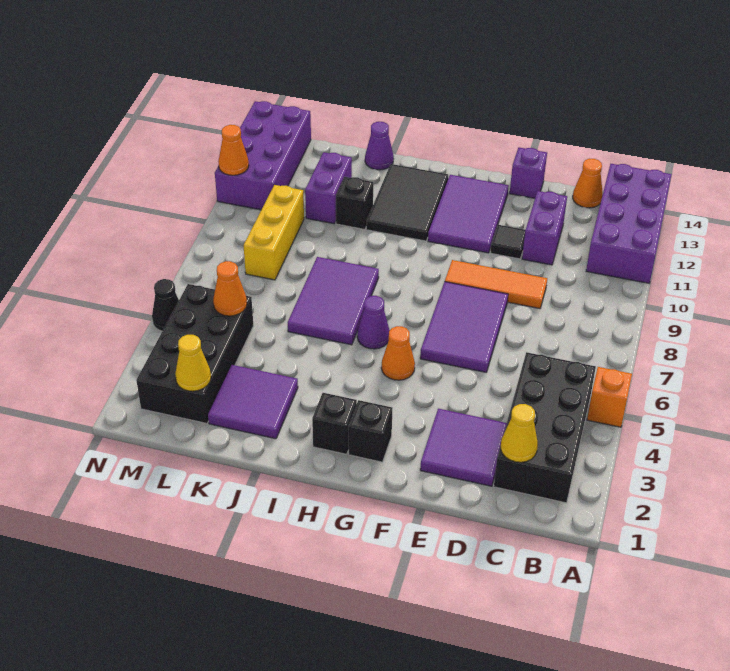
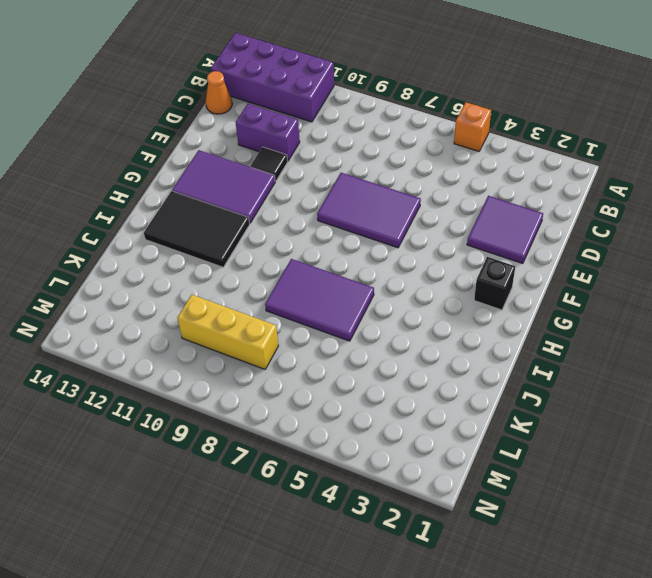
none -> black 2x4 brick [494,352,596,503]
none -> orange 1x3 tile [445,260,547,309]
none -> purple 1x1 brick [510,148,547,198]

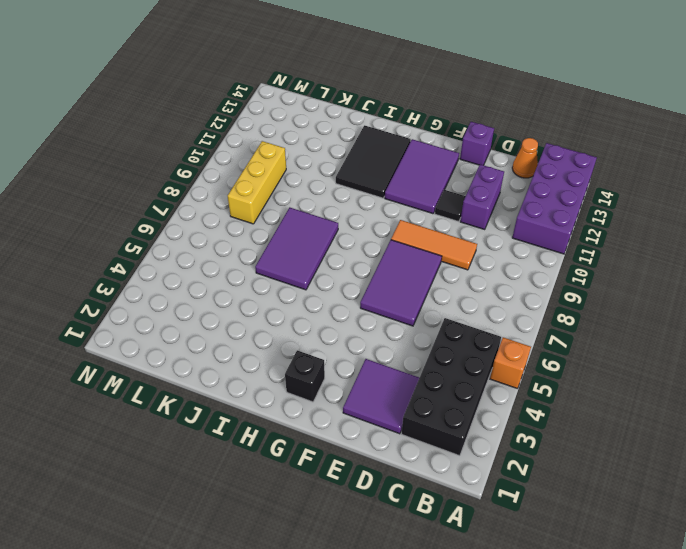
none -> orange 1x1 cone [381,326,415,380]
none -> black 1x1 brick [312,393,357,454]
none -> purple 1x1 cone [357,296,390,349]

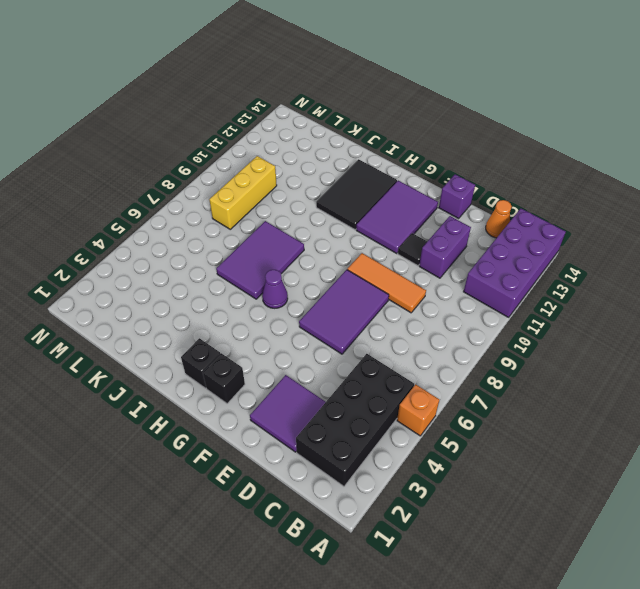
none -> orange 1x1 cone [381,326,415,380]
none -> purple 2x2 tile [208,365,298,439]
none -> black 1x1 brick [336,177,373,229]

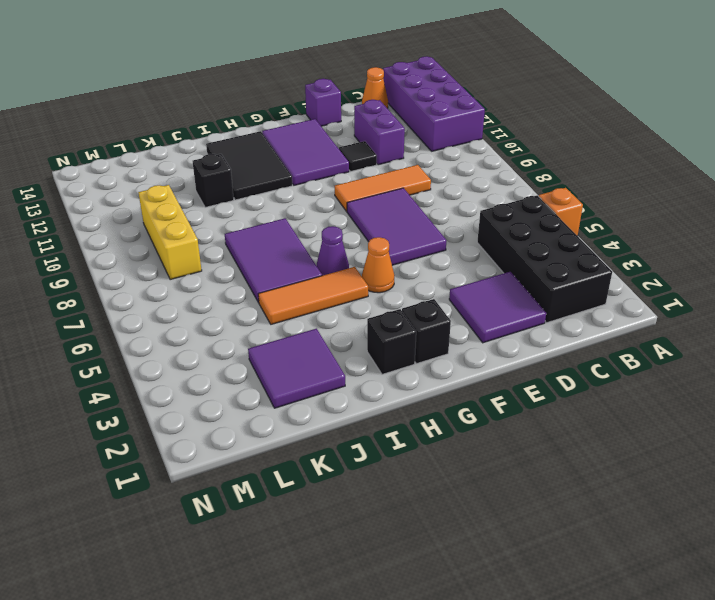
orange 1x3 tile [258,267,368,324] -> none
none -> purple 1x1 cone [365,122,394,170]
none -> purple 1x2 brick [305,152,352,224]
none -> black 2x4 brick [136,284,254,423]

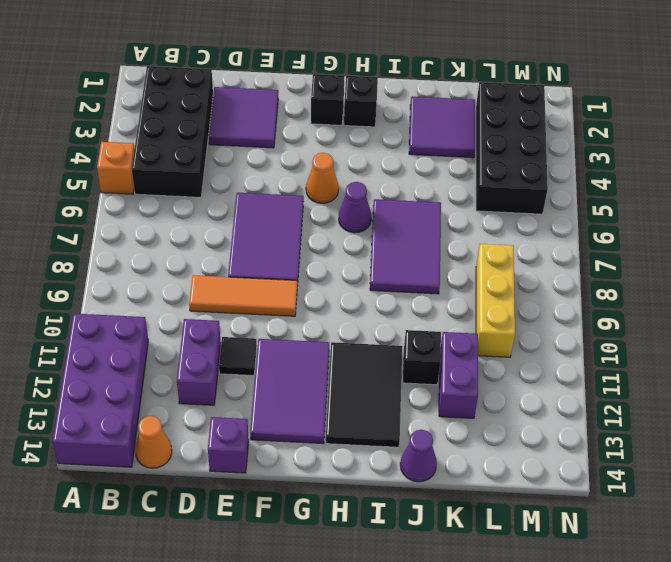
none -> purple 2x4 brick [215,101,311,210]
none -> black 1x1 cone [152,279,179,331]
none -> yellow 1x1 cone [501,404,538,462]

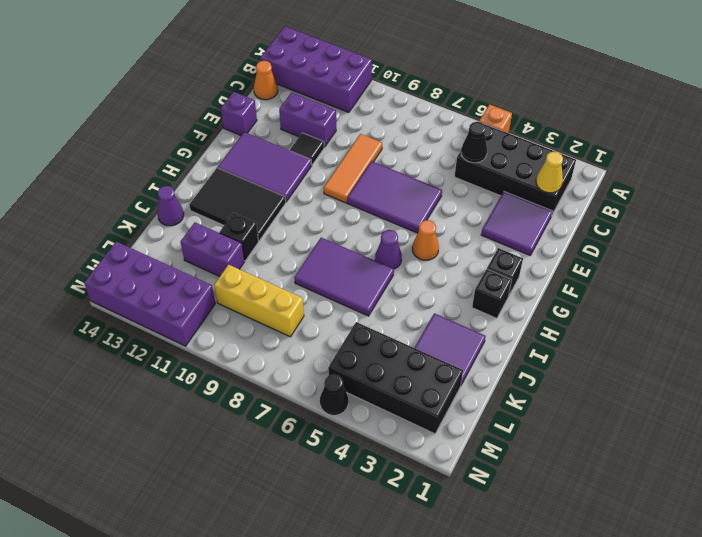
black 1x1 cone [461,122,487,163] -> none
none -> yellow 1x1 cone [175,335,211,391]
none -> orange 1x1 cone [213,261,247,316]
none -> orange 1x1 cone [218,125,249,175]

